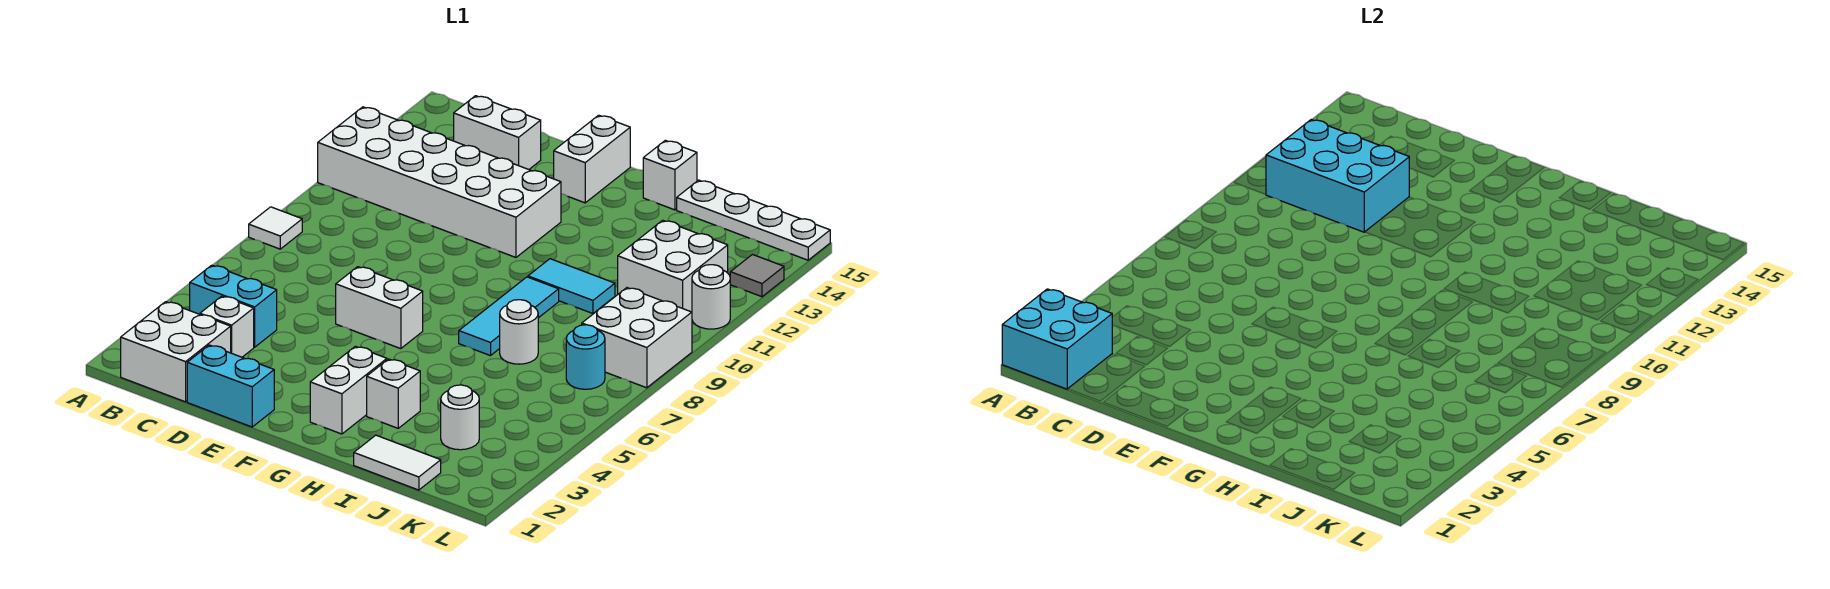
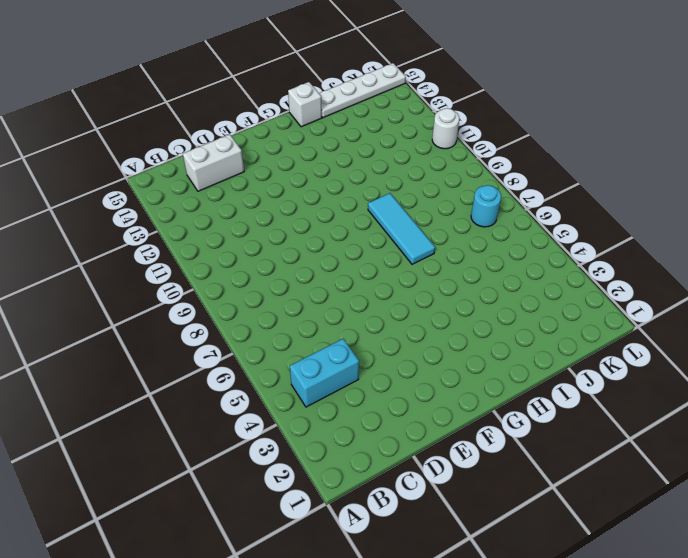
none -> white 1x1 tile [249,207,302,249]
none -> white 2x6 brick [318,107,561,257]
none -> white 2x2 brick [121,302,231,402]

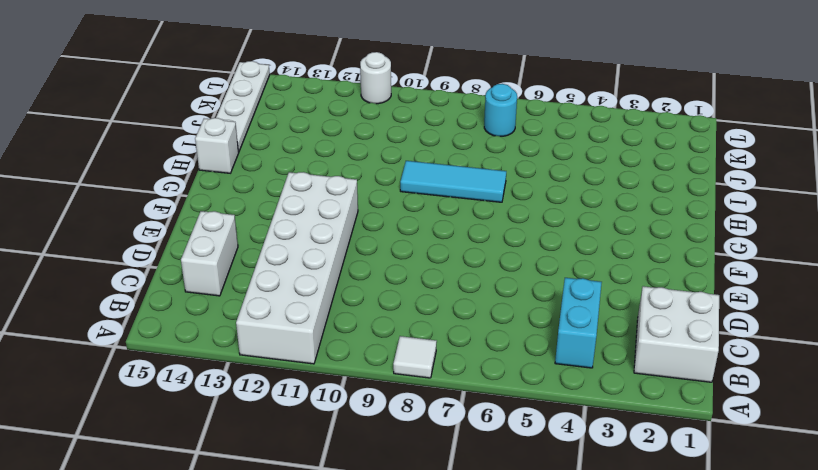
none -> white 1x1 brick [200,296,254,357]
none -> cyan 1x2 brick [187,345,274,427]
none -> white 1x2 brick [336,267,423,349]

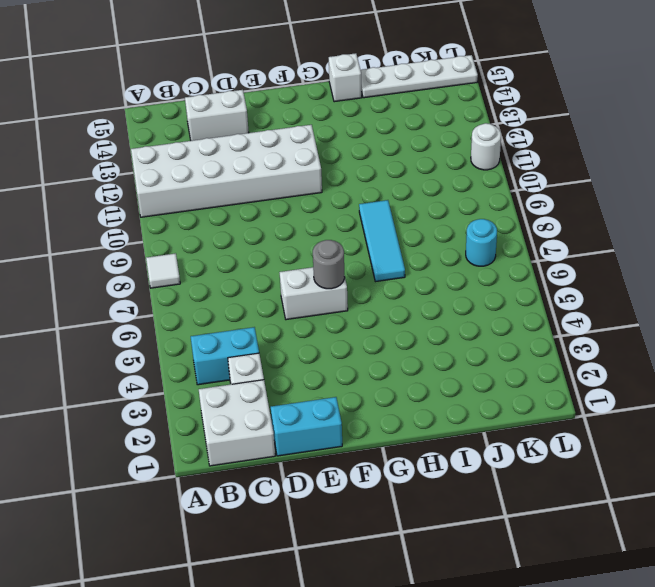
grey 1x1 round brick [313,240,345,289] -> none
none -> white 1x2 brick [554,115,630,203]
none -> white 1x2 brick [310,346,387,434]
none -> white 1x1 brick [367,359,420,428]

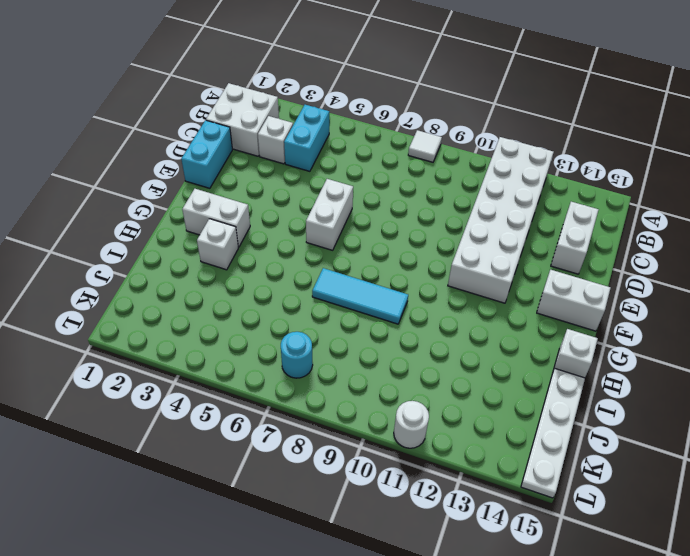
none -> cyan 1x2 tile [528,259,615,313]
none -> white 1x2 tile [354,435,441,490]
none -> white 1x1 round brick [500,300,538,364]

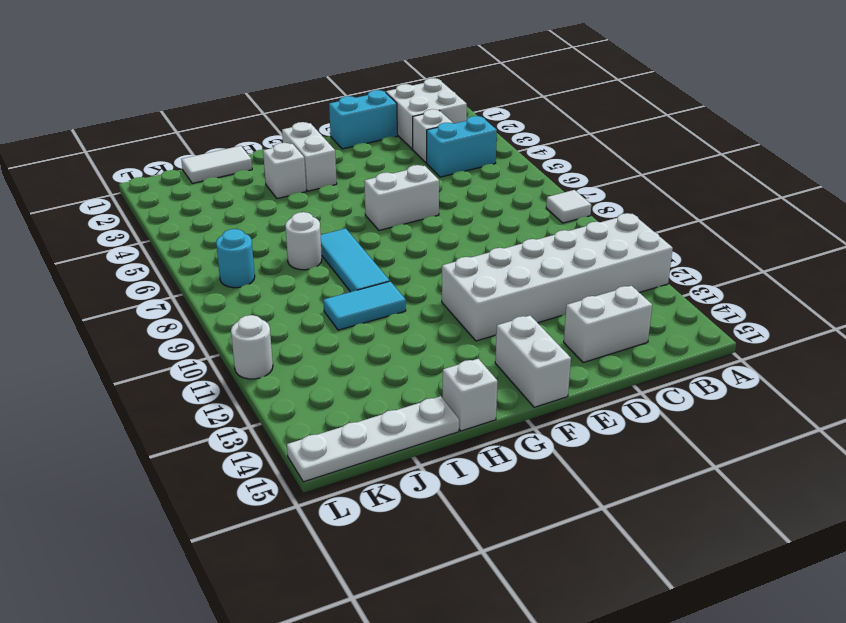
none -> white 1x1 round brick [441,385,479,450]
none -> white 2x2 brick [618,220,728,312]
none -> white 2x2 brick [582,288,692,388]

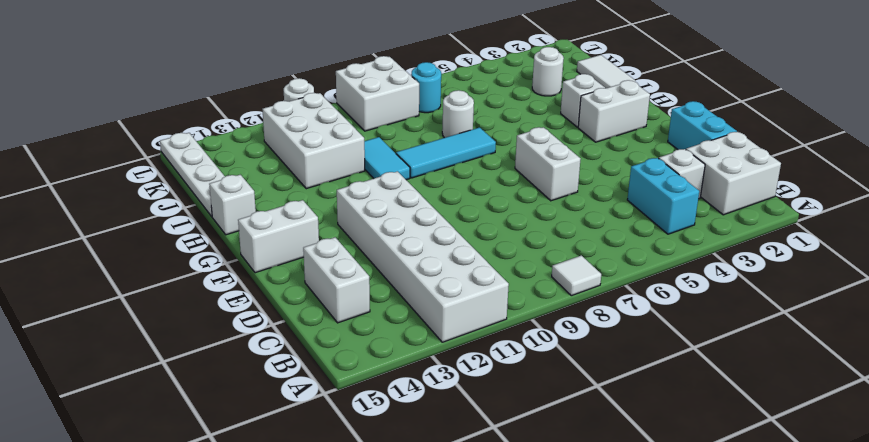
white 2x3 brick [262,93,365,189] -> white 2x2 brick [618,220,728,312]
none -> grey 1x1 tile [730,255,784,297]
none -> cyan 2x2 brick [1002,289,1112,389]
none -> cyan 2x3 brick [1266,120,1410,232]

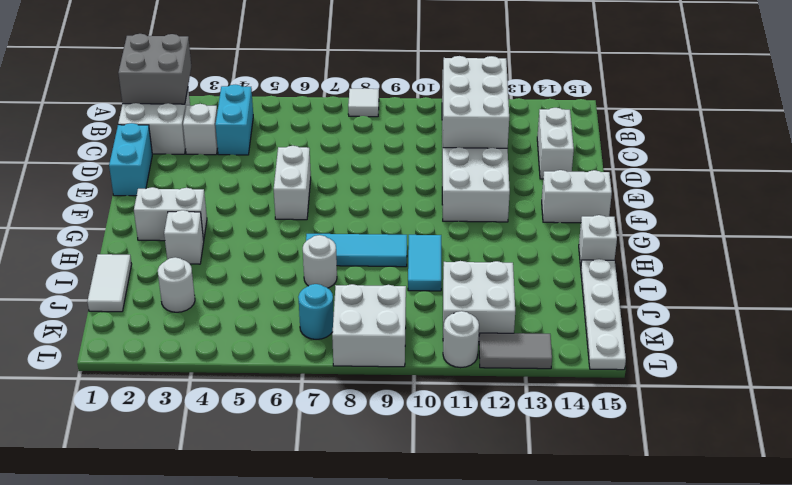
grey 2x2 brick [118,34,191,104] -> cyan 2x2 brick [1002,289,1112,389]
white 2x3 brick [443,56,509,148] -> cyan 2x3 brick [1266,120,1410,232]
grey 1x2 tile [479,333,552,369] -> grey 1x1 tile [730,255,784,297]

